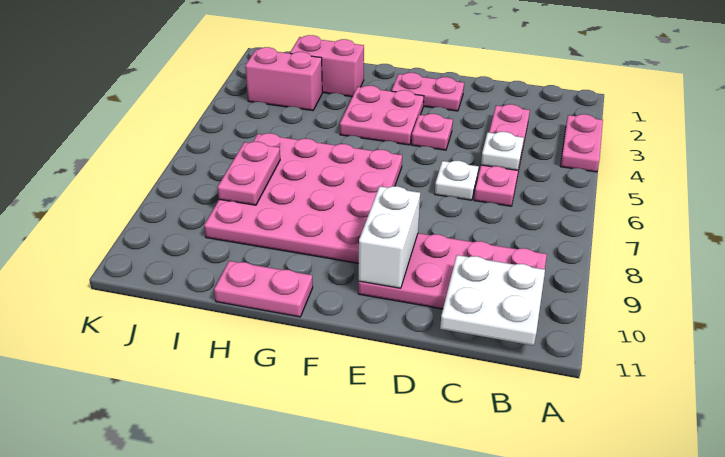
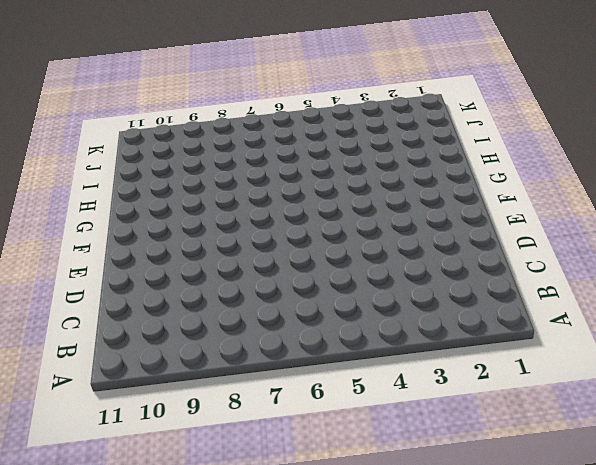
none -> pink 1x2 plate [560,114,603,172]
none -> pink 2x4 plate [358,233,547,309]
none -> pink 1x4 plate [474,104,530,206]

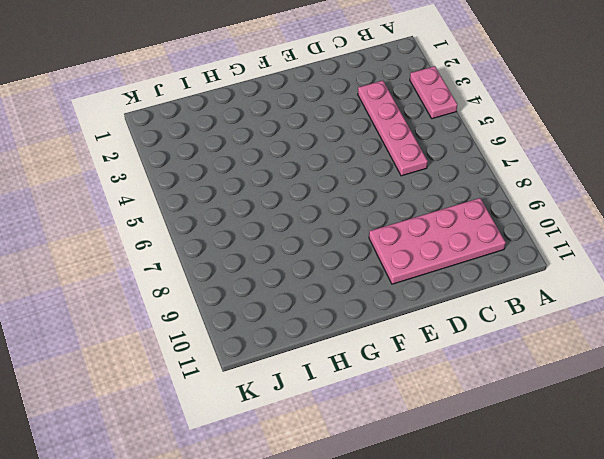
none -> white 1x1 plate [435,161,479,200]
none -> pink 1x2 plate [392,73,464,111]
none -> pink 1x1 plate [411,114,453,150]

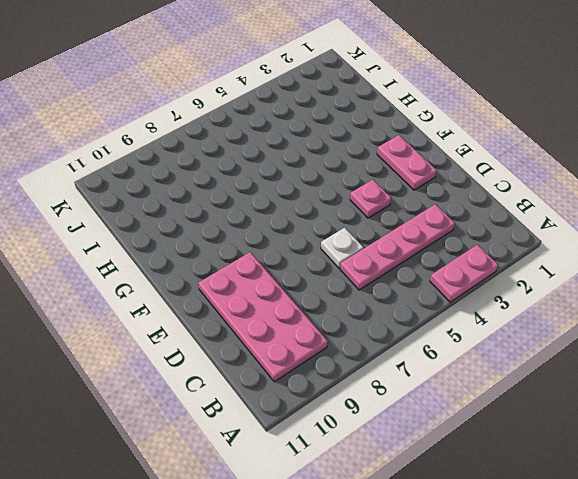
none -> pink 2x2 plate [340,86,424,145]
none -> pink 4x4 plate [204,133,402,263]
none -> pink 1x2 plate [214,261,313,317]

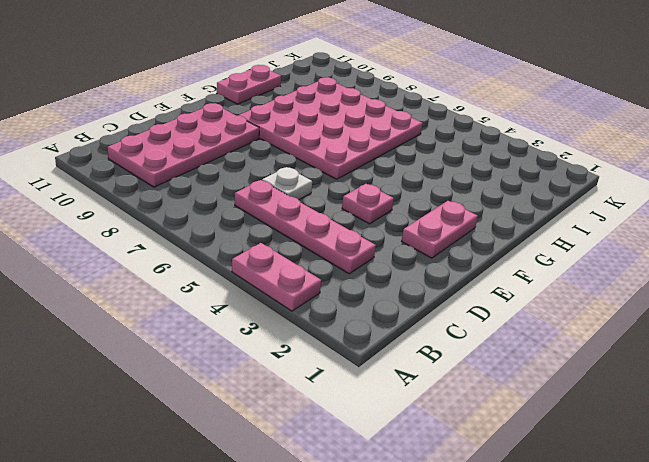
none -> pink 2x2 plate [340,86,424,145]
none -> pink 1x2 brick [290,35,364,97]
none -> pink 1x2 brick [245,47,322,111]

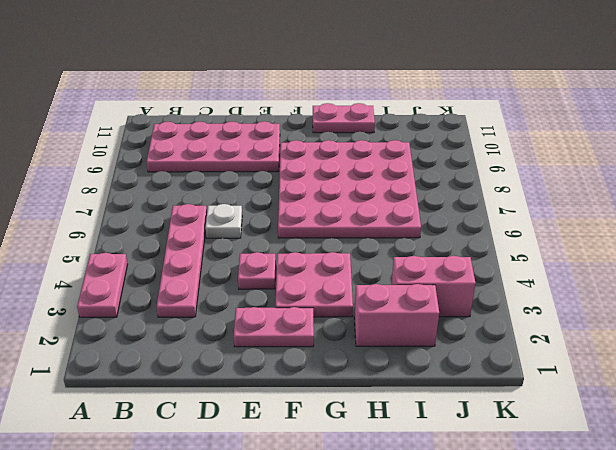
none -> white 2x2 plate [440,255,545,346]
none -> white 1x1 plate [481,132,524,170]
none -> white 1x2 brick [359,186,420,288]

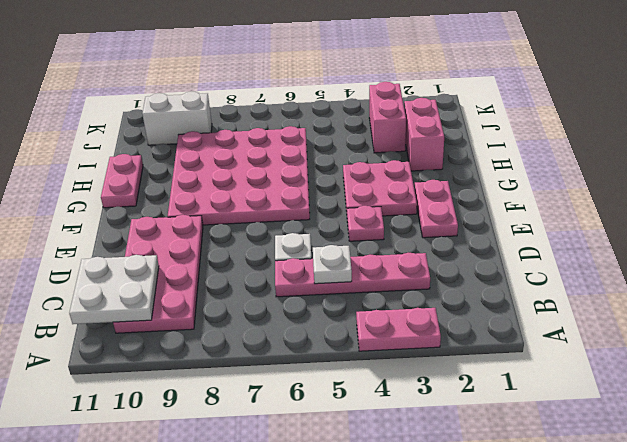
white 1x2 brick [142,92,212,145] -> white 1x2 brick moved to [359,186,420,288]
none -> pink 1x2 plate [218,142,280,205]

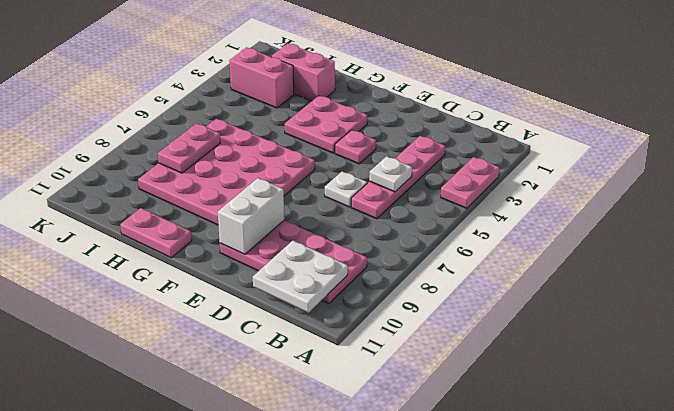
none -> pink 1x2 plate [392,73,464,111]

